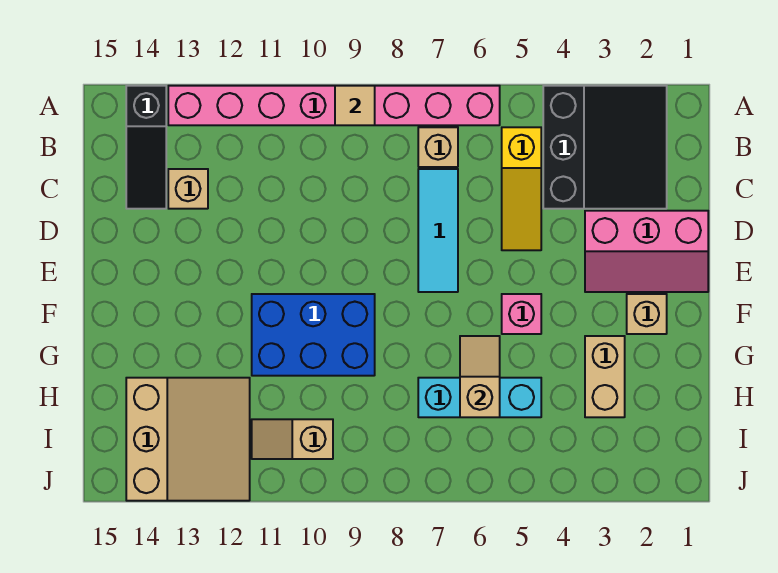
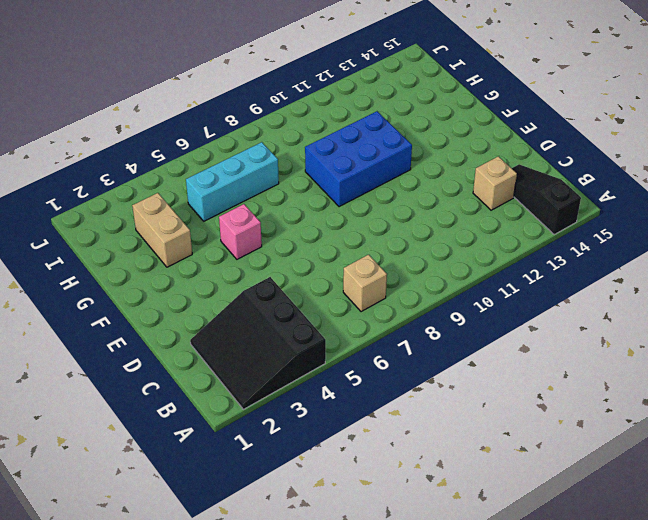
none -> pink 1x8 brick [168,86,500,125]
none -> yellow 1x3 slope [502,127,541,250]
none -> cyan 1x3 tile [418,169,458,292]

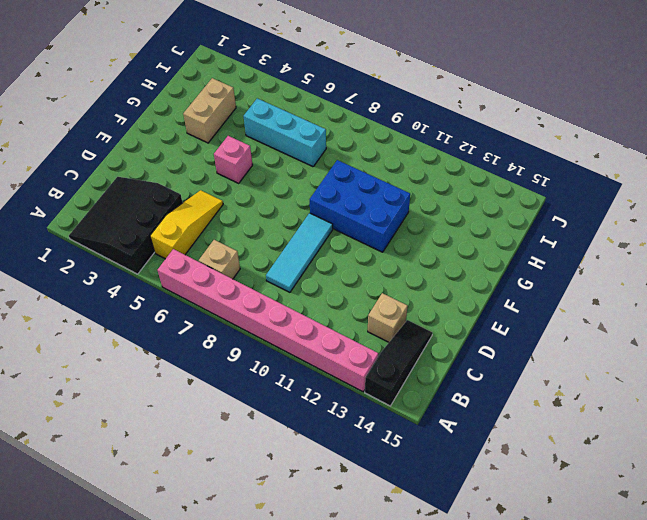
cyan 1x3 tile [266,213,333,292] -> cyan 1x3 tile moved to [418,169,458,292]
none -> pink 2x3 slope [585,211,708,292]
none -> tan 1x1 brick [627,294,667,334]
none -> tan 3x3 slope [126,378,250,501]

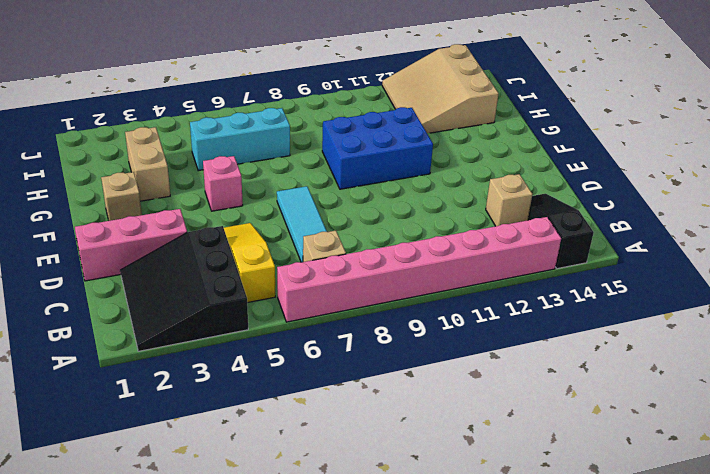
none -> tan 1x2 slope [252,419,333,459]
none -> tan 1x1 tile [335,86,375,125]
none -> tan 1x2 slope [460,336,500,417]

